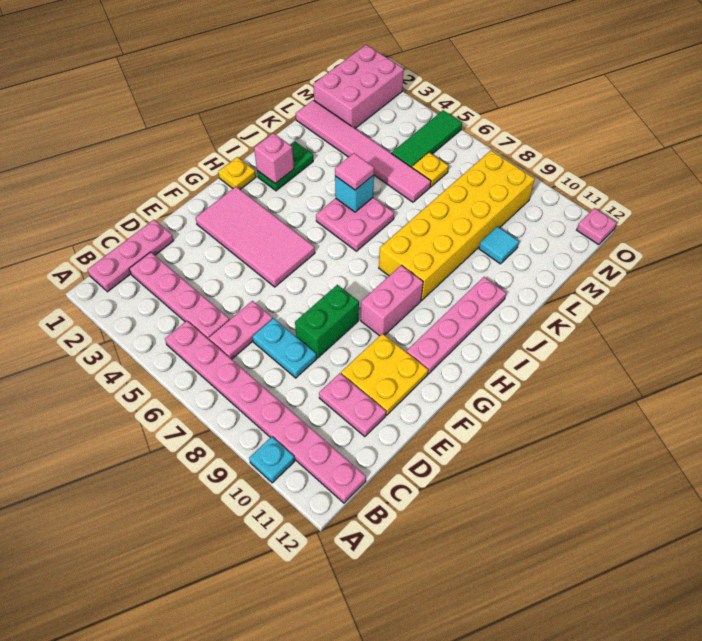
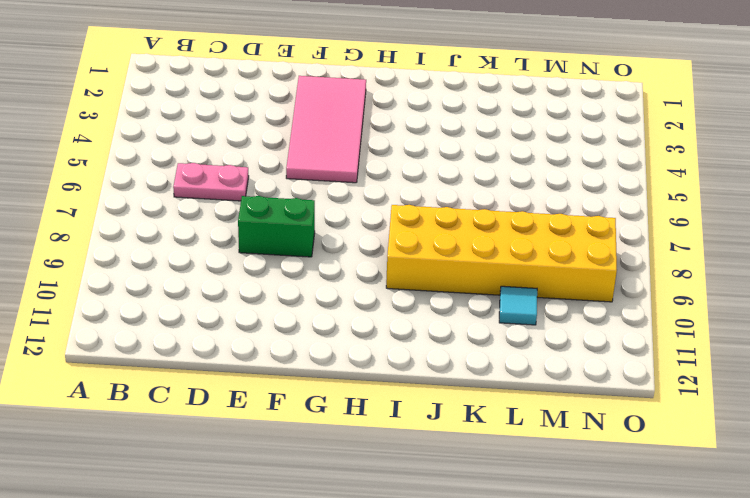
none -> cyan 1x1 plate [249,437,295,483]
none -> pink 1x3 plate [87,220,174,292]
none -> pink 1x8 plate [165,321,366,503]

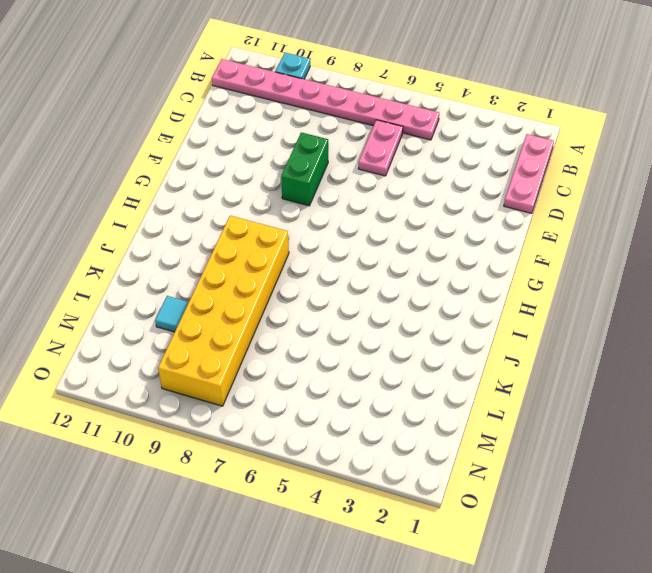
none -> pink 1x4 plate [129,252,229,339]
none -> cyan 1x2 plate [253,318,317,378]
none -> pink 1x2 plate [319,373,386,437]

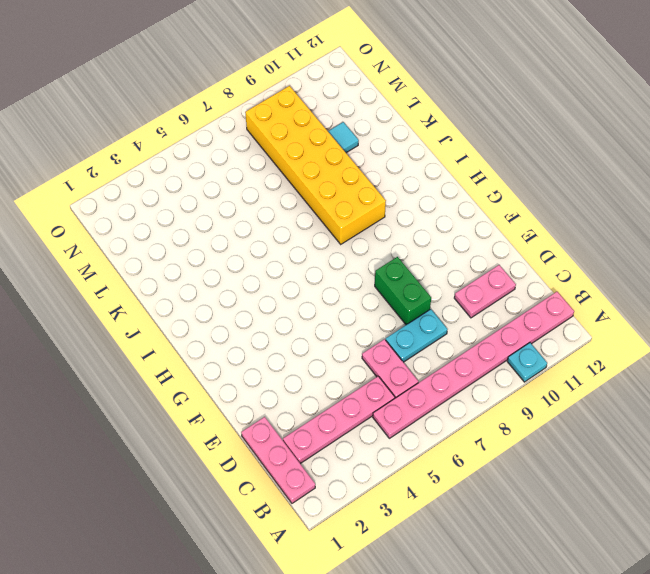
none -> yellow 2x2 plate [341,333,428,415]
none -> pink 2x4 tile [196,187,315,287]
none -> pink 1x2 brick [361,265,423,336]

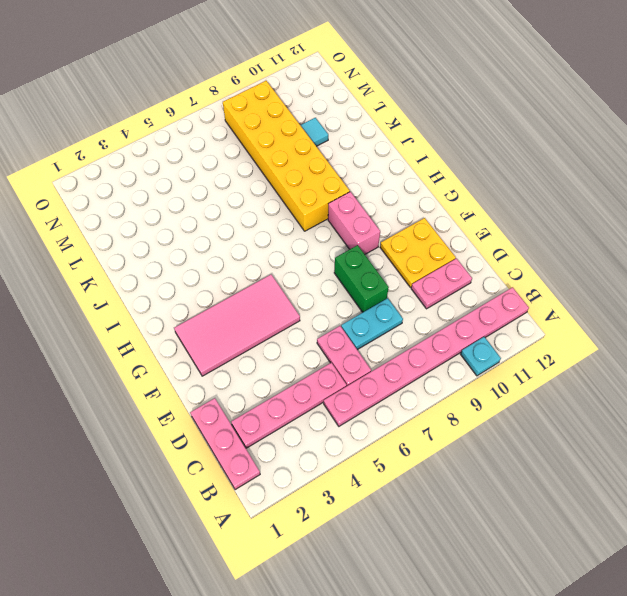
none -> pink 1x4 plate [407,277,506,374]
none -> yellow 1x1 plate [218,157,256,189]
none -> green 1x2 plate [257,142,313,191]

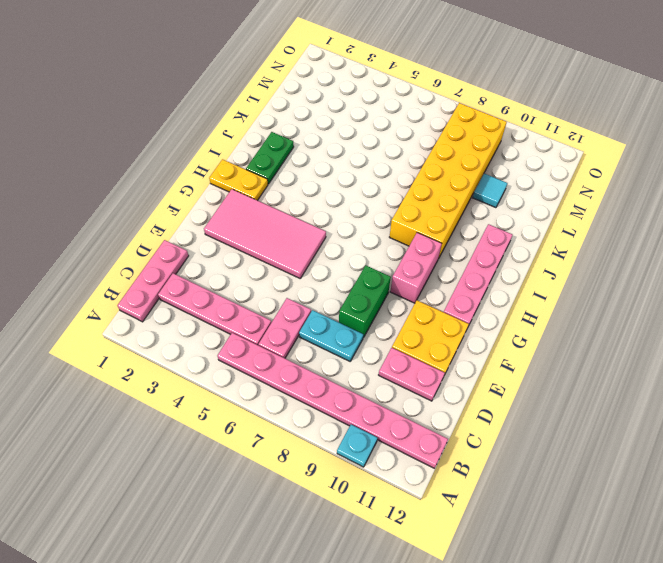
yellow 1x2 plate [209,159,268,201] -> yellow 1x1 plate [218,157,256,189]
none -> pink 2x2 plate [316,198,394,251]
none -> pink 1x6 tile [296,100,431,202]
none -> pink 2x3 brick [313,45,404,128]

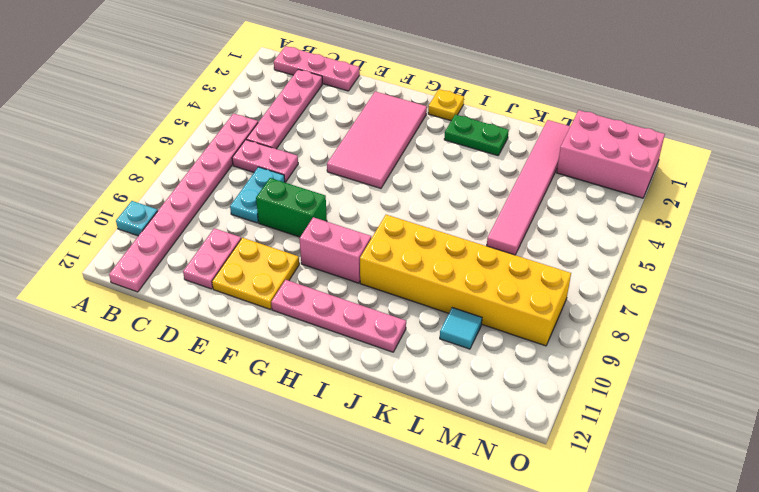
none -> pink 2x2 plate [316,198,394,251]
none -> green 1x3 tile [391,110,462,167]
none -> yellow 1x1 plate [412,152,449,187]

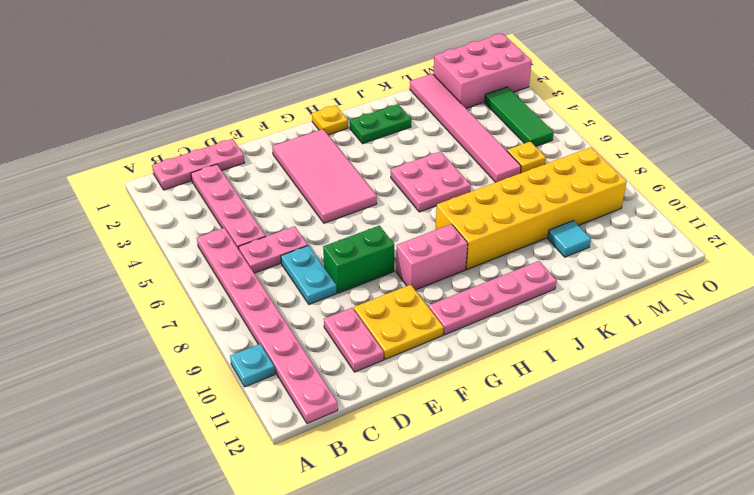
green 1x3 tile [485,87,554,146] -> green 1x3 tile turned to [391,110,462,167]
none -> pink 1x1 plate [577,208,617,245]
none -> pink 1x1 brick [254,133,294,184]
none -> cyan 1x1 brick [335,175,374,212]

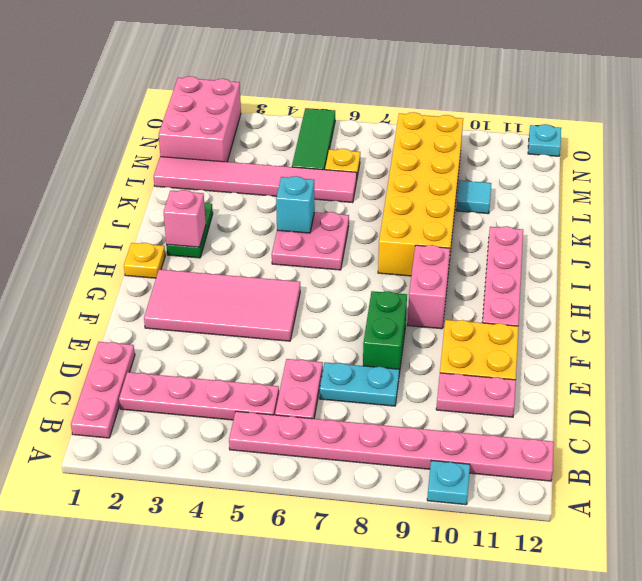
cyan 1x1 plate [528,124,561,156] -> pink 1x1 plate [577,208,617,245]
none -> pink 1x1 tile [335,153,374,190]

